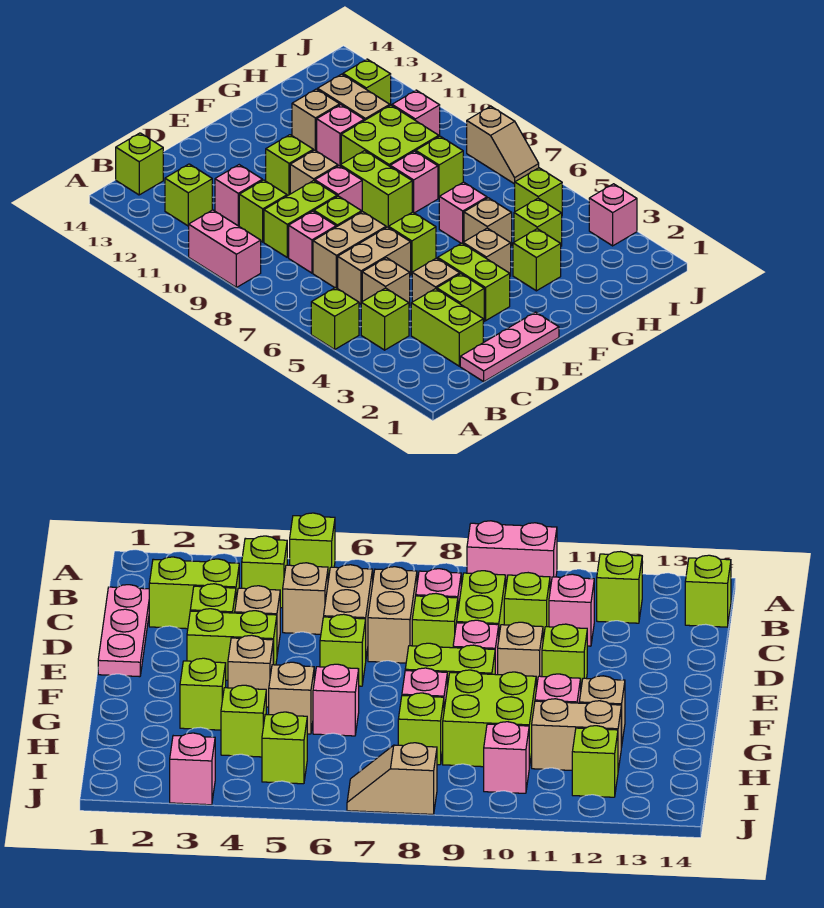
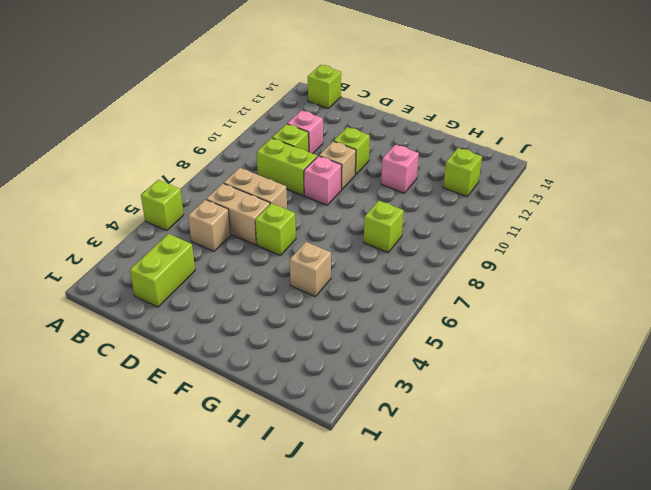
none -> pink 1x2 brick [189,210,261,287]
none -> lime 1x1 brick [361,288,409,350]
none -> lime 1x1 brick [165,164,212,226]
none -> pink 1x3 plate [460,312,559,382]

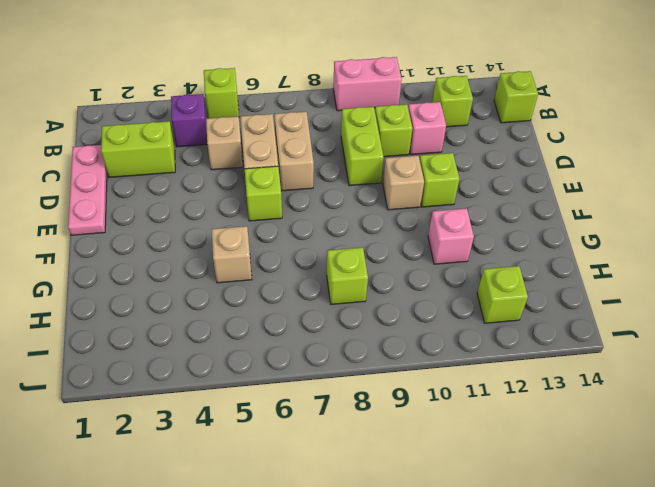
purple 1x1 brick [171,94,207,147] -> lime 1x1 brick [361,288,409,350]
none -> pink 1x1 brick [289,211,336,273]
none -> lime 1x1 brick [437,274,484,322]
none -> tan 1x1 brick [412,258,460,302]
none -> lime 1x1 brick [314,196,362,227]

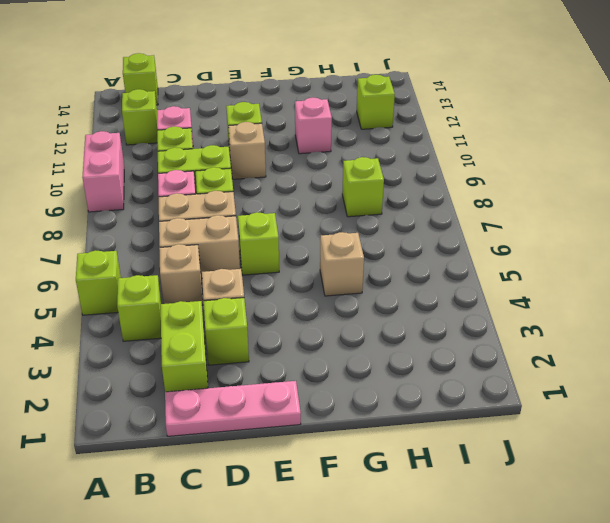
none -> lime 1x2 brick [438,243,510,321]
none -> pink 1x1 brick [315,166,362,211]
none -> tan 1x1 brick [463,228,511,276]
none -> lime 1x2 brick [340,151,412,227]

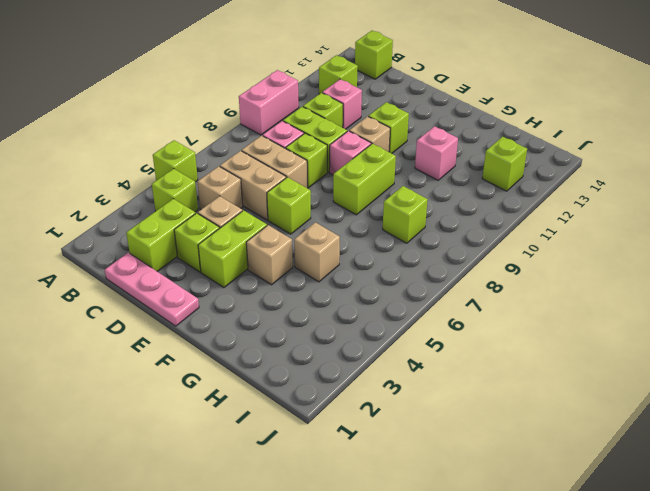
none -> lime 1x1 brick [513,229,561,291]
none -> pink 1x1 brick [439,182,487,243]
none -> pink 1x1 brick [390,151,438,213]
none -> lime 2x2 brick [341,105,439,166]

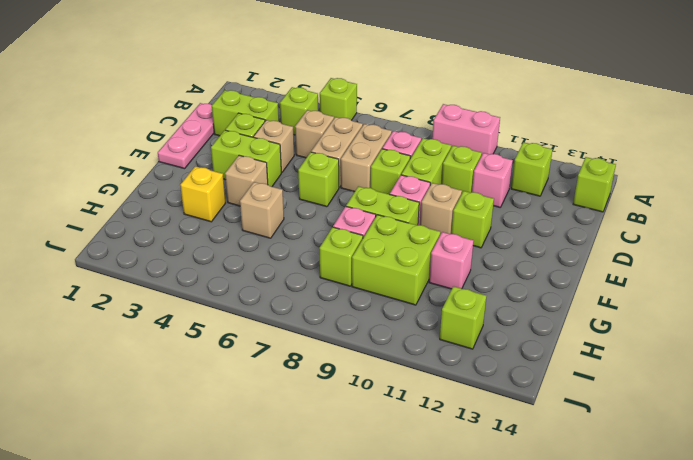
yellow 1x1 brick [180,166,225,222] -> lime 1x1 brick [513,229,561,291]
none -> pink 1x1 brick [439,182,487,243]
none -> tan 1x1 brick [292,89,340,151]
none -> lime 1x1 brick [514,198,562,246]
none -> tan 1x2 brick [318,74,390,120]

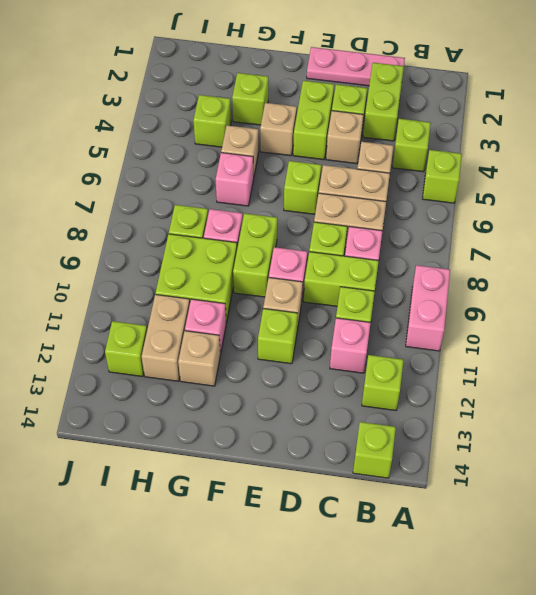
none -> lime 1x1 brick [515,168,562,213]
none -> pink 1x1 brick [392,90,440,136]
none -> pink 1x1 brick [589,184,637,246]
none -> tan 1x2 slope [467,106,539,184]

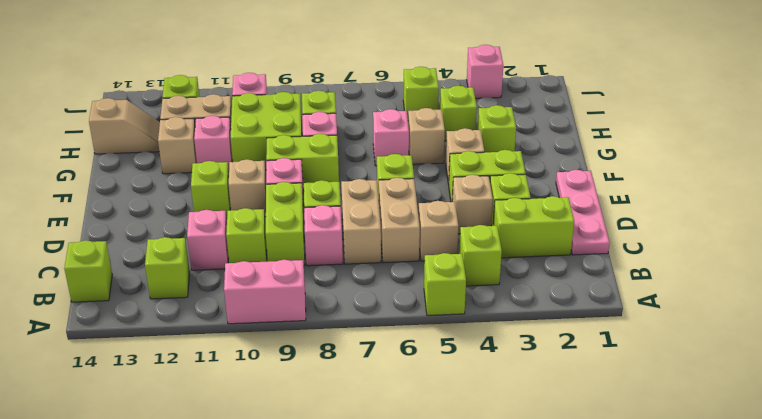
tan 1x2 slope [89,98,160,154] -> tan 1x2 slope moved to [467,106,539,184]

